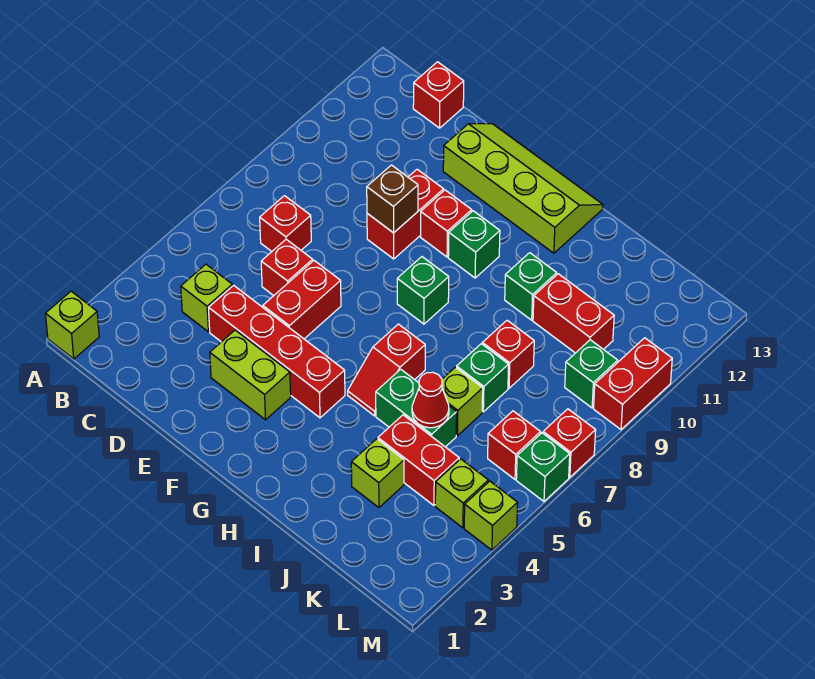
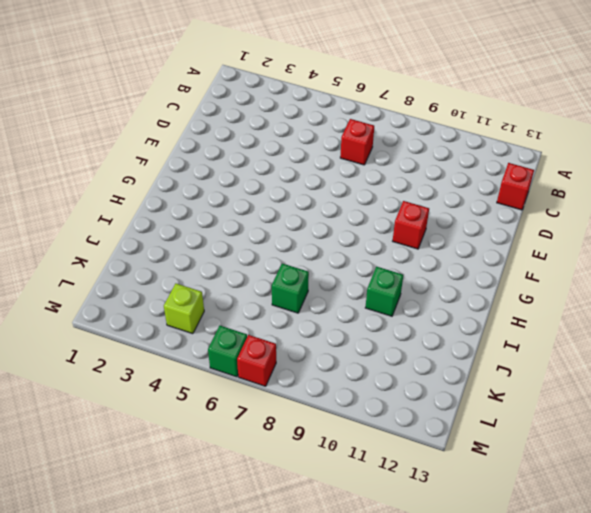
none -> lime 1x1 brick [45,291,99,359]
none -> lime 1x1 brick [181,264,232,332]
none -> red 1x4 brick [209,285,345,418]
none -> red 1x1 brick [261,239,313,296]

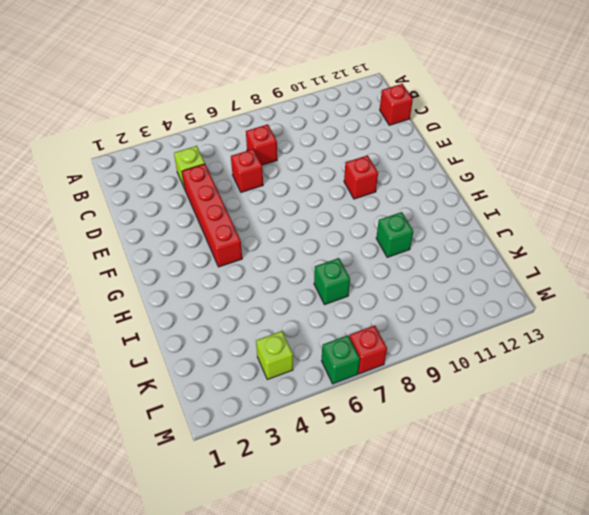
none -> lime 1x1 brick [45,291,99,359]
none -> lime 1x2 brick [210,330,291,420]
none -> red 1x2 brick [263,261,341,339]
none -> red 1x2 brick [367,169,444,259]

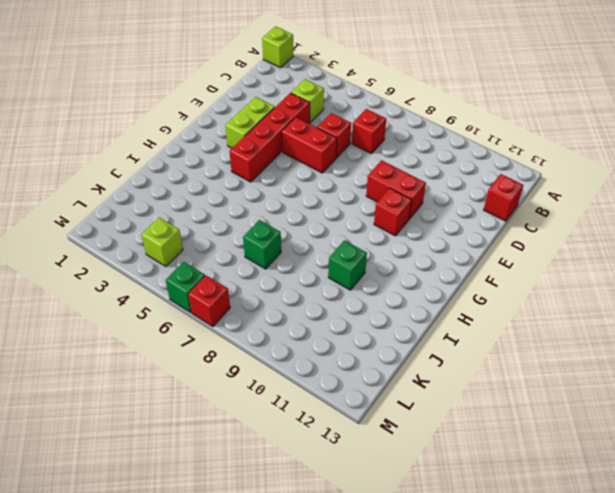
none -> lime 2x4 slope [443,124,603,253]
none -> green 1x1 brick [397,257,449,324]
none -> green 1x1 brick [448,211,500,278]
none -> red 1x2 slope [348,324,425,416]

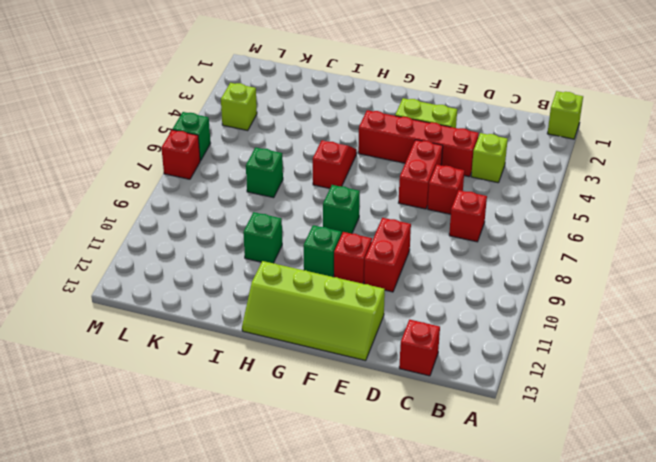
none -> green 1x2 brick [376,369,457,447]
none -> lime 1x1 brick [351,439,404,508]
none -> red 1x2 brick [378,415,459,505]
none -> lime 1x1 brick [442,367,483,436]

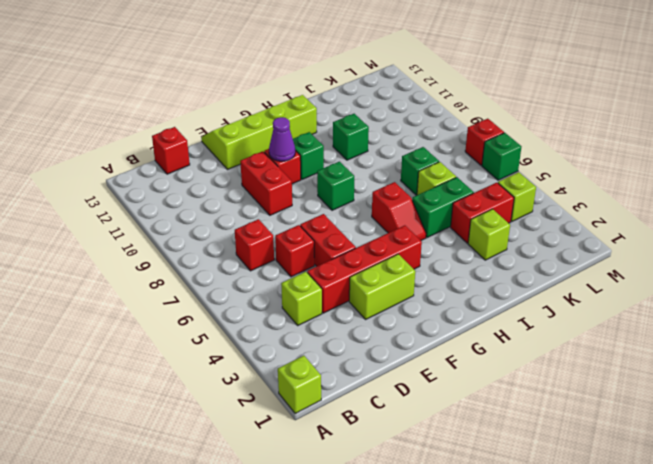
purple 1x1 cone [269,117,295,161] -> none
none -> red 1x1 brick [482,320,534,388]
none -> red 1x2 brick [533,274,614,353]
none -> red 1x1 brick [488,411,541,479]
none -> green 1x1 brick [565,340,618,408]

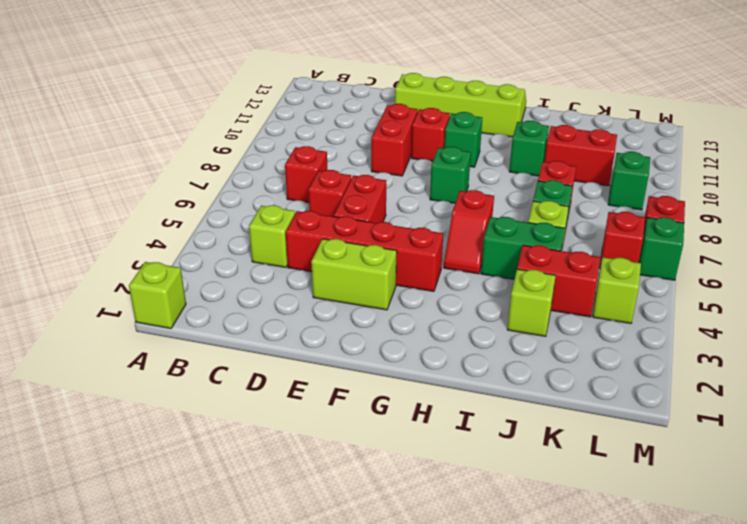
none -> red 1x1 brick [413,62,464,128]
none -> lime 1x1 brick [464,481,518,550]
none -> red 1x2 brick [594,338,672,430]
none -> brown 1x1 brick [367,165,418,233]

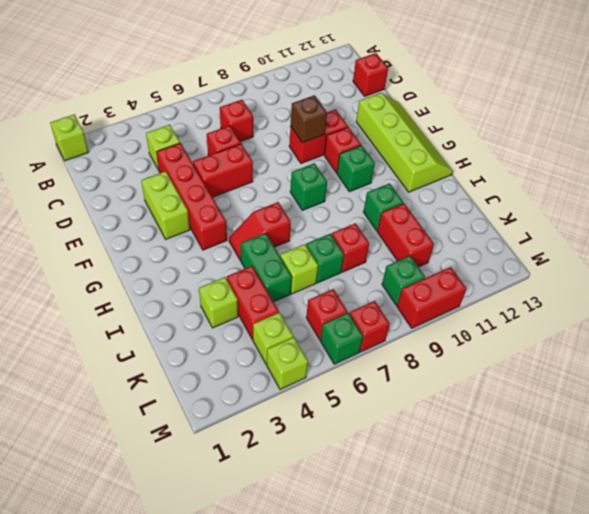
none -> red 1x1 cone [412,372,449,428]

